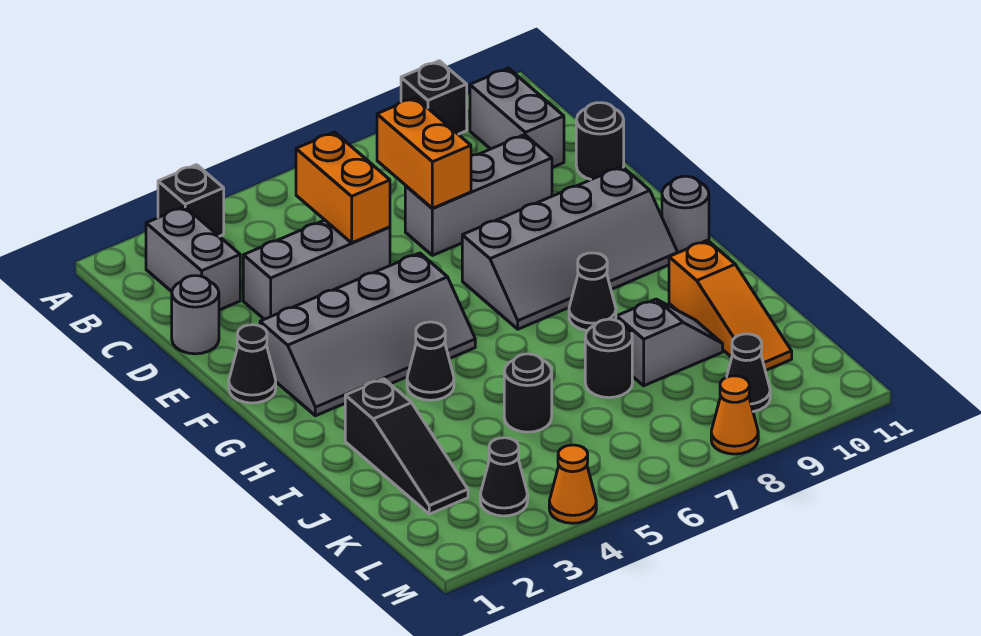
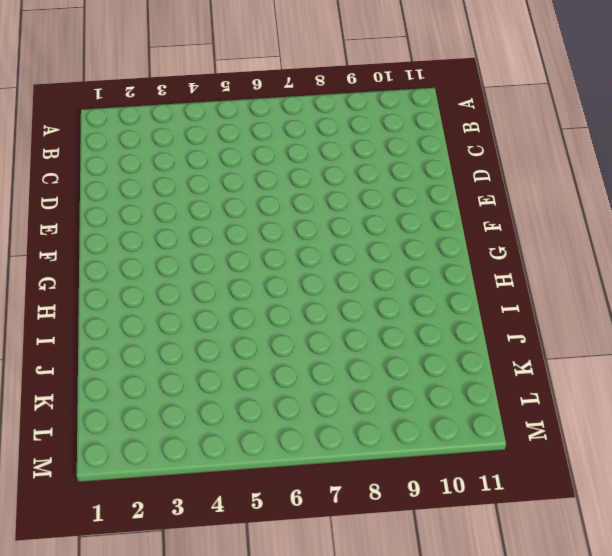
none -> black 1x1 brick [158,165,224,236]
none -> black 1x1 brick [401,61,467,134]
none -> grey 1x2 brick [146,207,240,310]

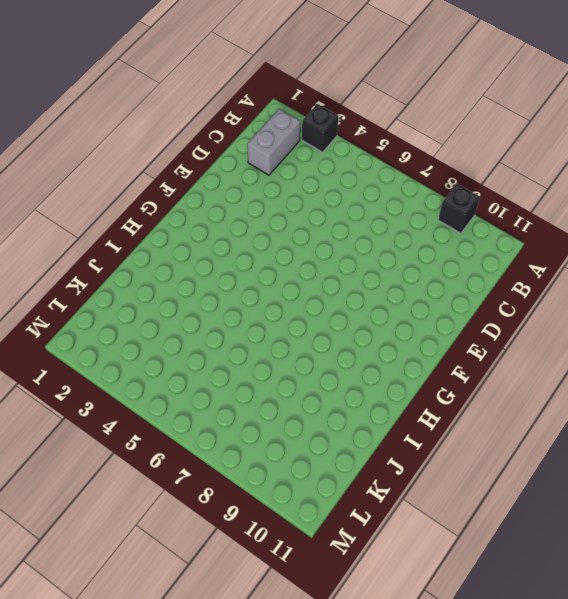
none -> grey 1x2 brick [470,68,564,168]
none -> grey 1x1 round brick [172,276,219,354]
none -> grey 1x3 brick [243,220,390,319]

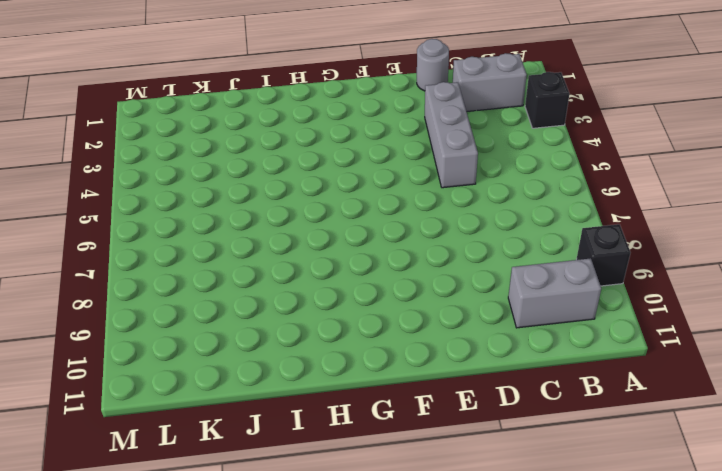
none -> grey 1x3 brick [405,135,552,255]
none -> black 1x1 round brick [576,103,624,180]
none -> black 1x1 cone [229,325,276,403]

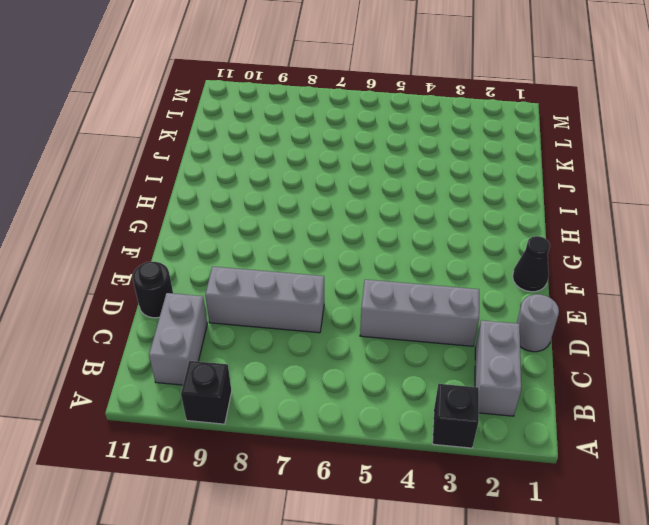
none -> grey 2x4 slope [260,253,475,416]
none -> grey 2x4 slope [462,167,678,329]
none -> grey 1x1 round brick [662,176,709,253]

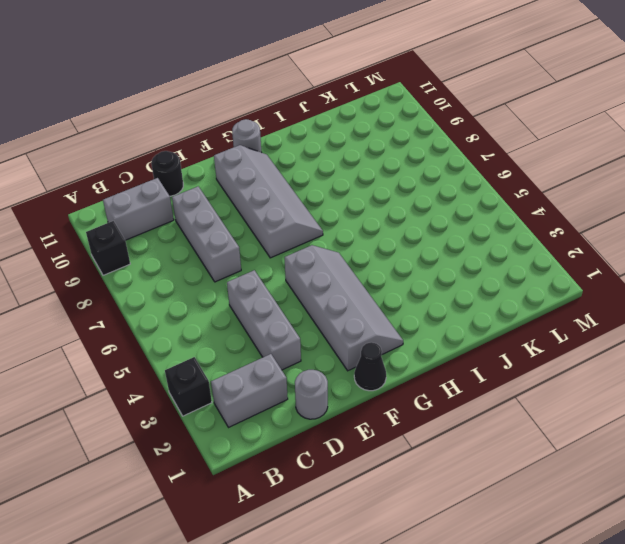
none -> black 1x1 cone [407,322,454,400]
none -> black 1x1 cone [569,253,616,331]
none -> black 1x3 slope [345,379,468,514]

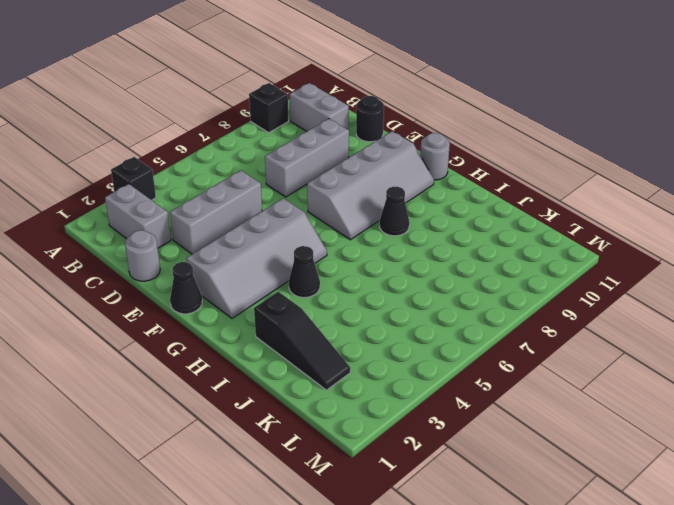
none -> orange 1x3 slope [669,240,792,371]
none -> black 1x1 round brick [504,354,552,432]
none -> black 1x1 round brick [585,319,632,398]

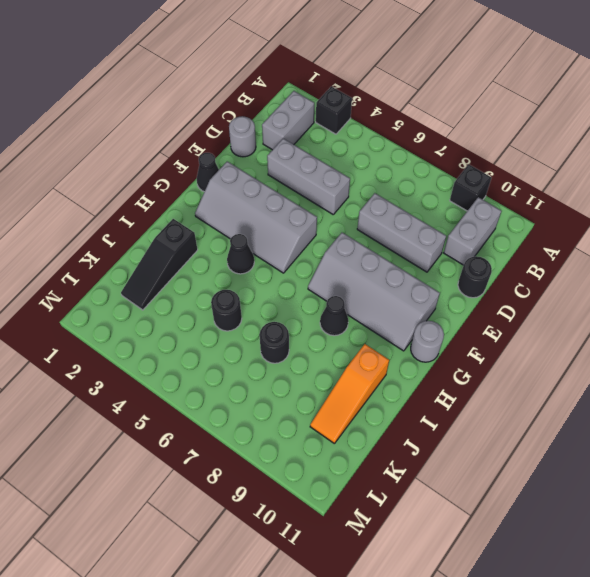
none -> grey 1x2 slope [617,299,723,386]
none -> black 1x1 cone [480,438,528,516]
none -> black 1x1 cone [727,334,770,412]

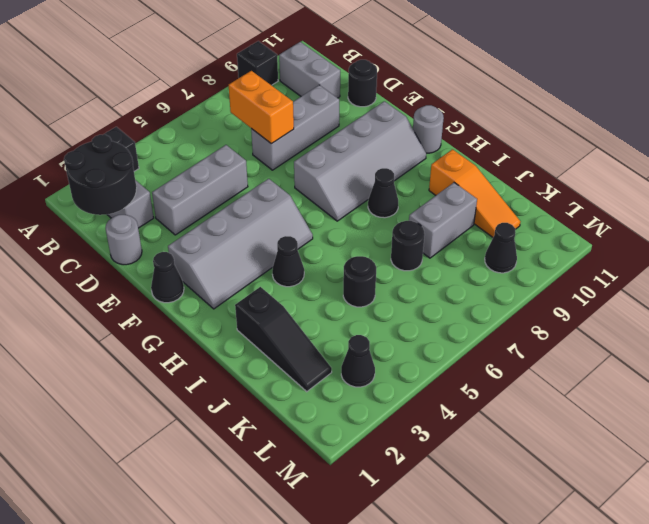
black 2x2 round brick [64,135,137,215] -> none
grey 1x2 brick [409,183,477,258] -> grey 1x2 slope [617,299,723,386]
none -> orange 1x1 cone [549,445,596,523]
none -> orange 1x1 cone [711,376,758,454]
none -> orange 1x2 brick [296,132,390,243]

